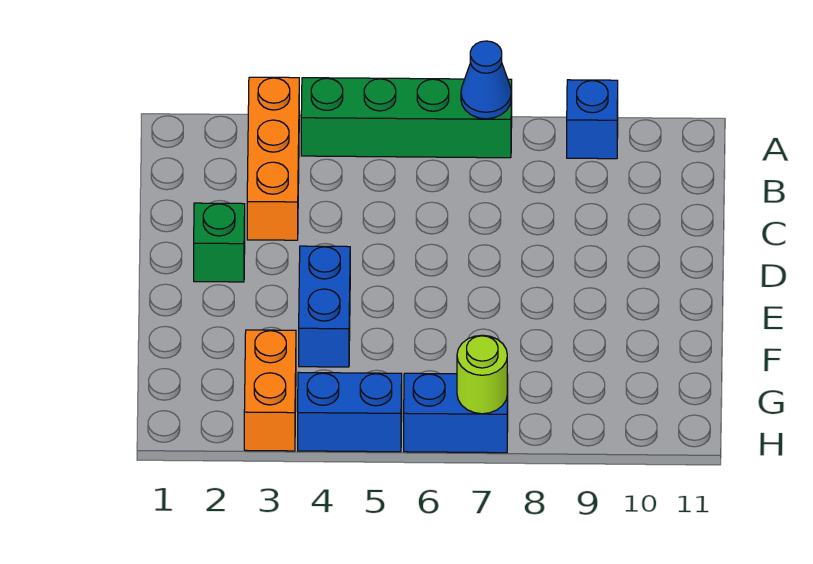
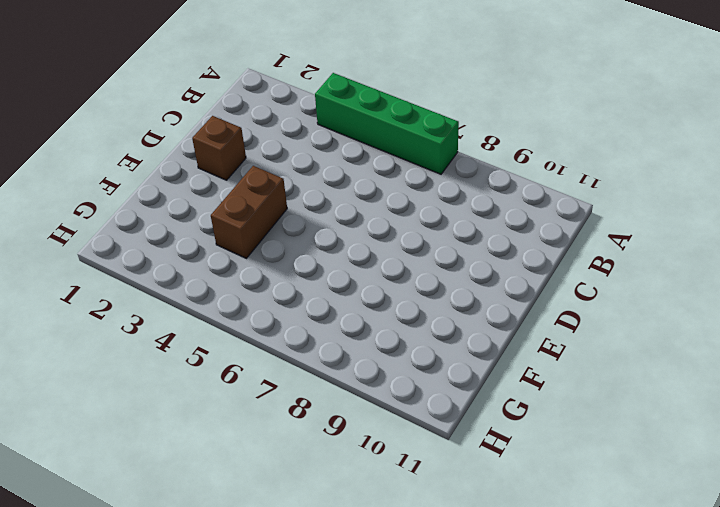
brown 1x1 brick [192,116,246,180] -> green 1x1 brick [194,203,245,282]
brown 1x2 brick [211,166,287,258] -> blue 1x2 brick [299,246,350,367]
none -> orange 1x3 brick [247,77,299,240]
none -> blue 1x1 brick [567,80,618,159]

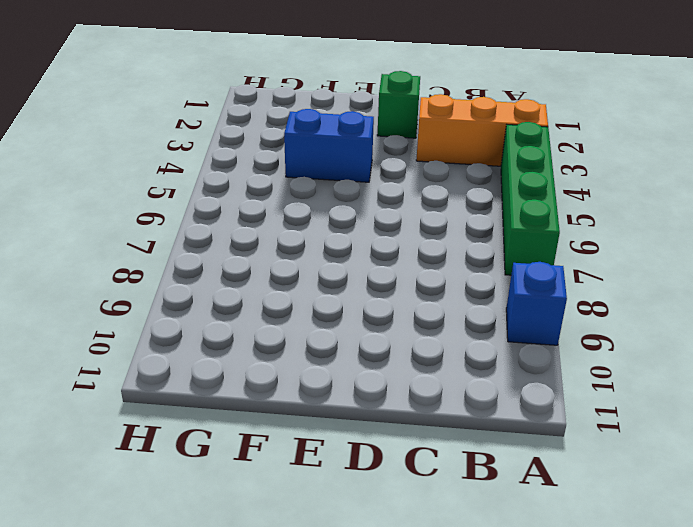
none -> orange 1x2 brick [244,330,296,451]
none -> blue 1x2 brick [298,372,402,452]

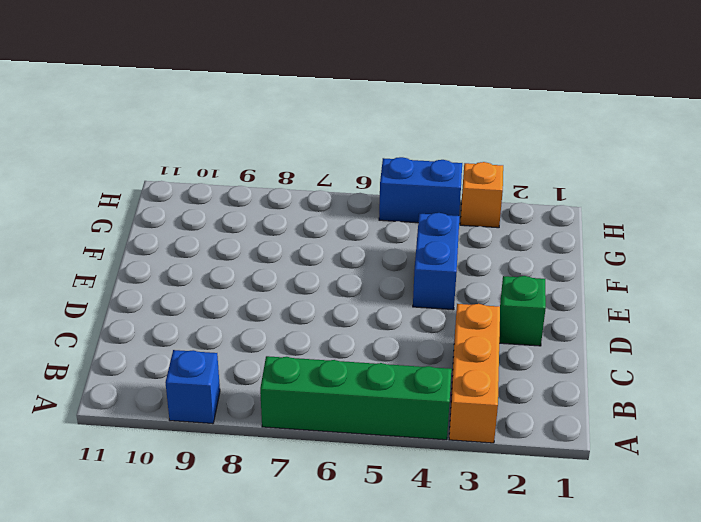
orange 1x1 brick [460,162,503,228] -> orange 1x2 brick [244,330,296,451]
none -> blue 1x2 brick [404,373,508,453]
none -> blue 1x1 cone [461,41,511,119]

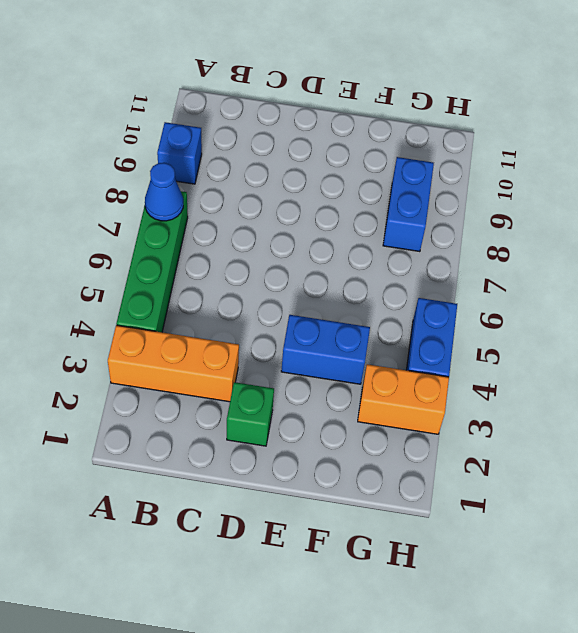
blue 1x2 brick [383,157,434,252] -> blue 1x2 brick moved to [404,373,508,453]
none -> lime 1x1 round brick [457,335,507,414]

